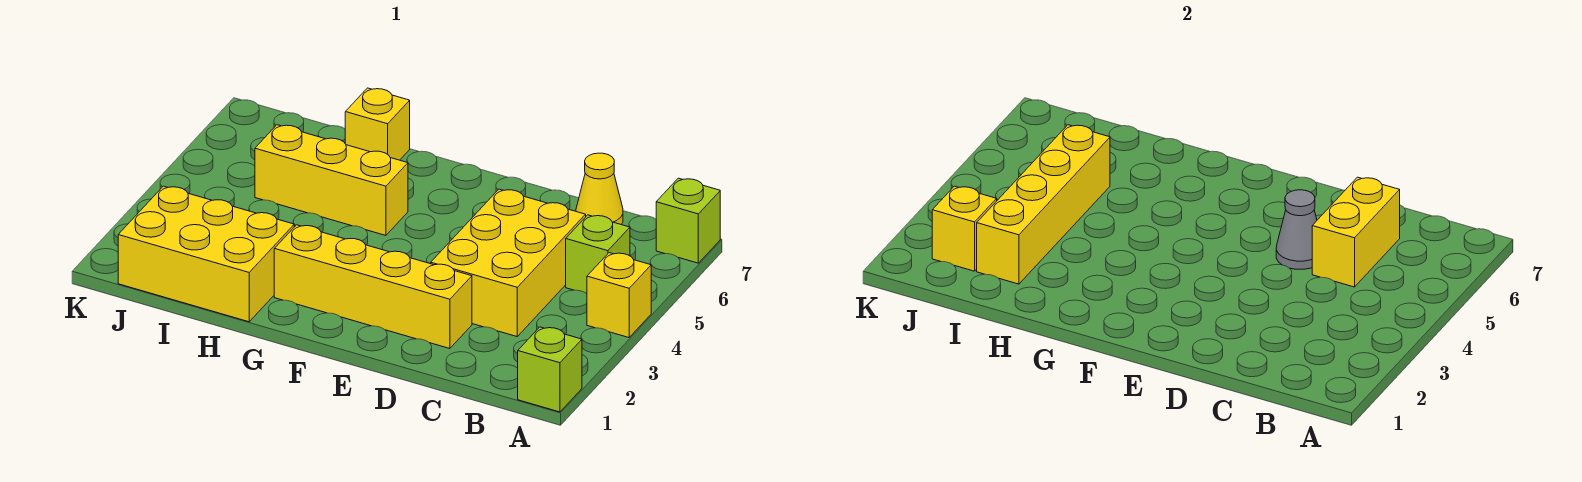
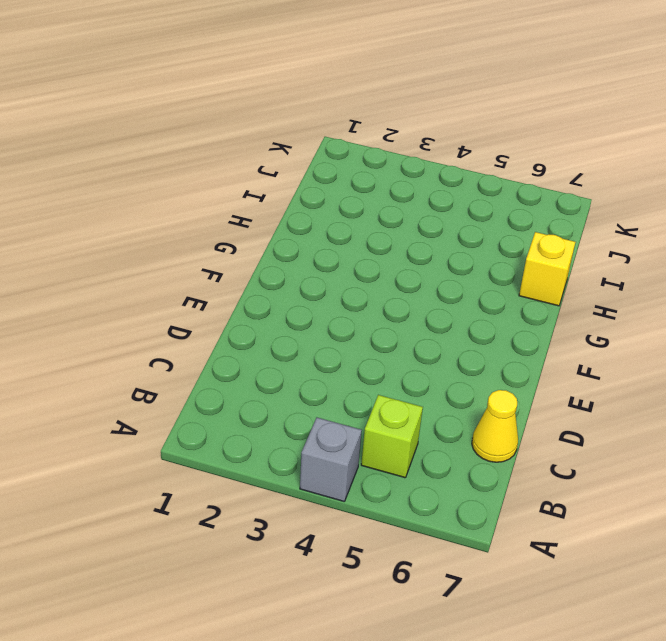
grey 1x1 brick [300,418,362,501] -> yellow 1x1 brick [587,253,651,338]
none -> lime 1x1 brick [518,327,582,412]
none -> lime 1x1 brick [656,178,720,263]
none -> yellow 2x3 brick [431,189,586,336]

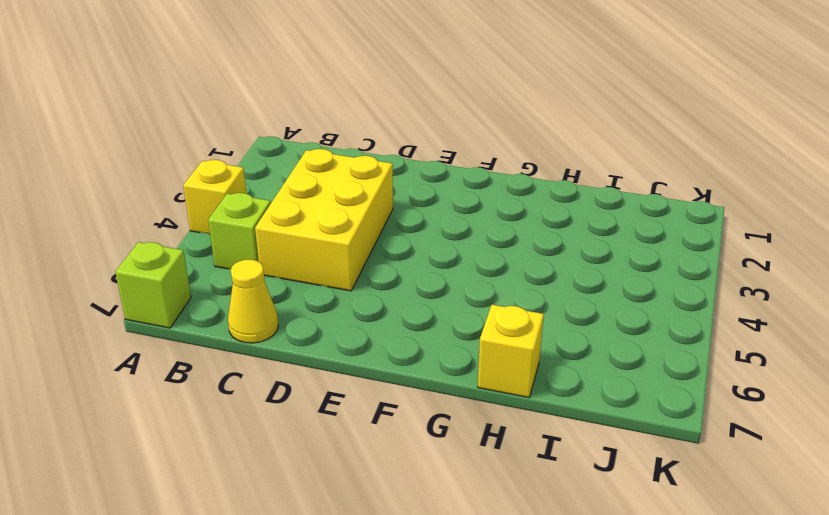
none -> lime 1x1 brick [518,327,582,412]
none -> yellow 1x4 brick [274,225,472,349]
none -> yellow 1x3 brick [255,125,408,235]

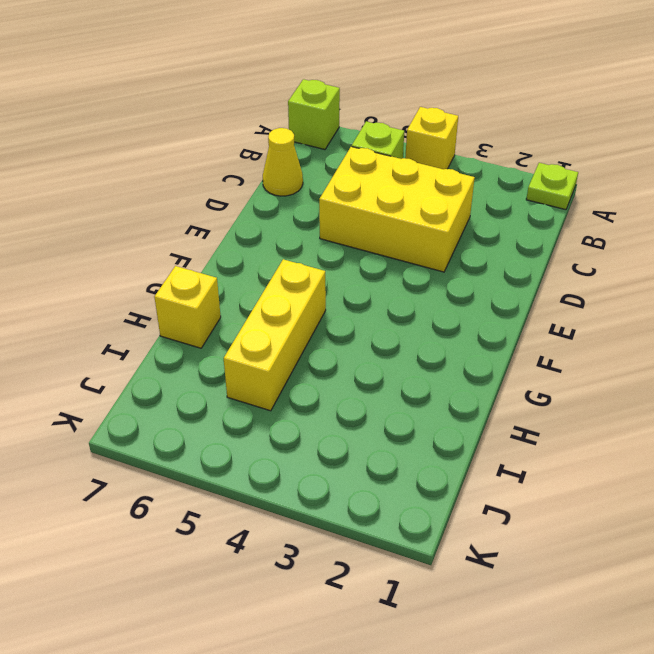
lime 1x1 plate [526,163,578,210] -> lime 1x1 brick [518,327,582,412]
none -> yellow 1x4 brick [274,225,472,349]
none -> yellow 2x3 brick [118,186,294,322]
none -> yellow 1x2 brick [1312,177,1400,287]

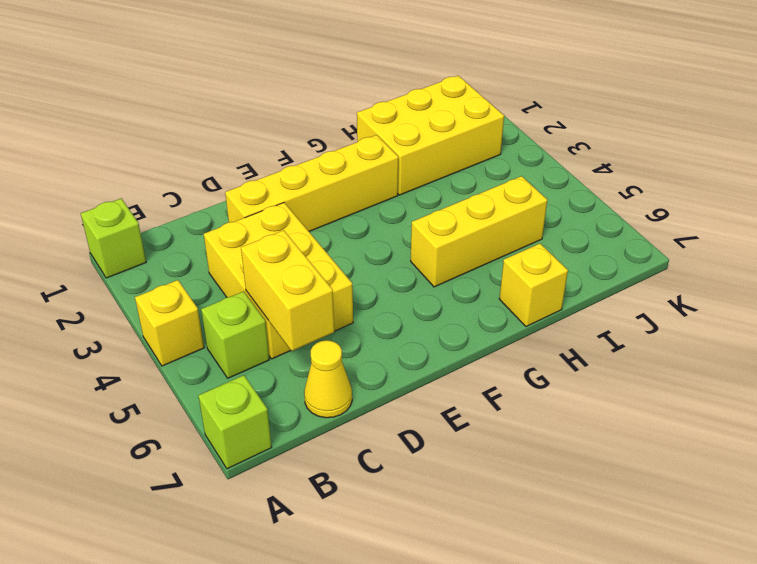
none -> grey 1x1 cone [1276,190,1317,269]
none -> yellow 1x4 brick [977,125,1110,284]
none -> yellow 1x1 brick [932,186,997,271]

